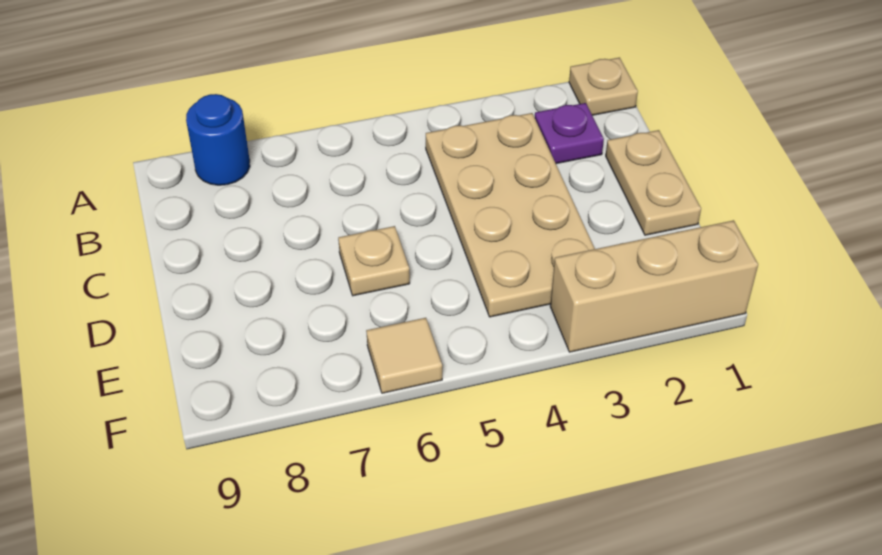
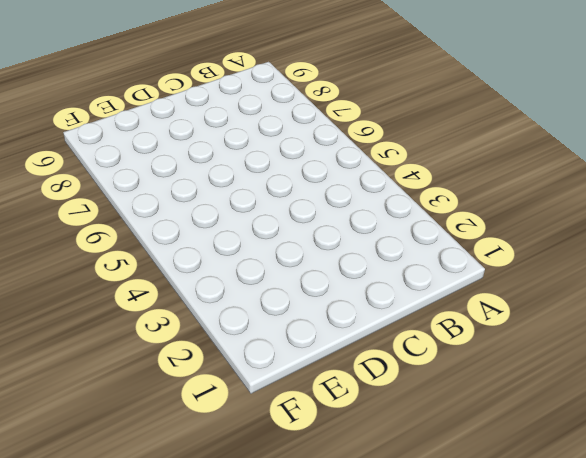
none -> tan 1x1 plate [569,58,638,115]
none -> blue 1x1 round brick [186,94,250,185]

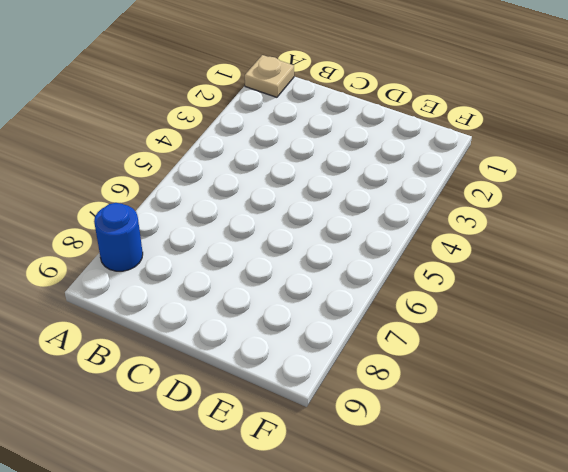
none -> purple 1x1 plate [535,103,604,164]
none -> tan 2x4 plate [426,113,595,317]

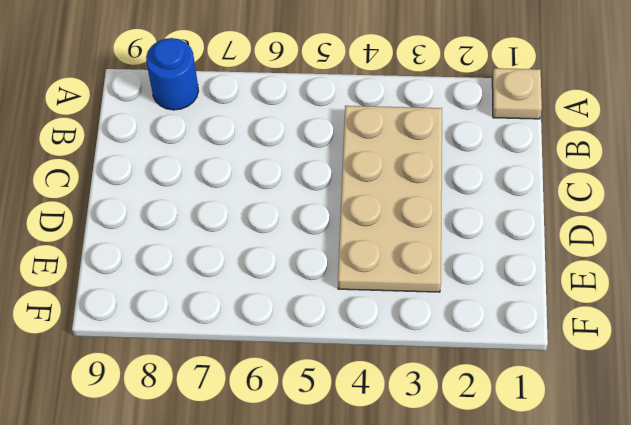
none -> purple 1x1 plate [535,103,604,164]
none -> tan 1x2 plate [606,130,701,235]

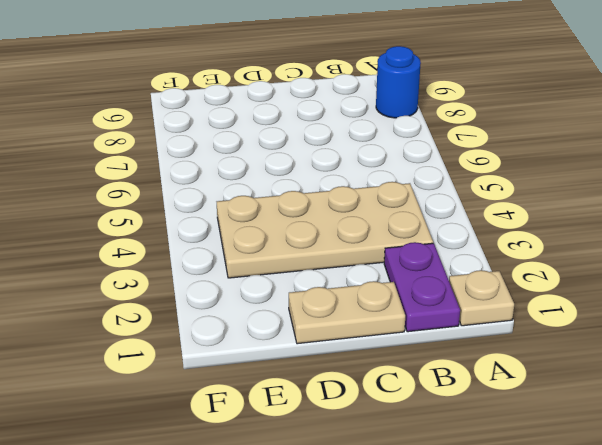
purple 1x2 plate [384,242,460,332] -> purple 1x1 plate [535,103,604,164]
none -> tan 1x1 plate [338,226,410,296]
none -> tan 1x3 brick [550,220,758,352]

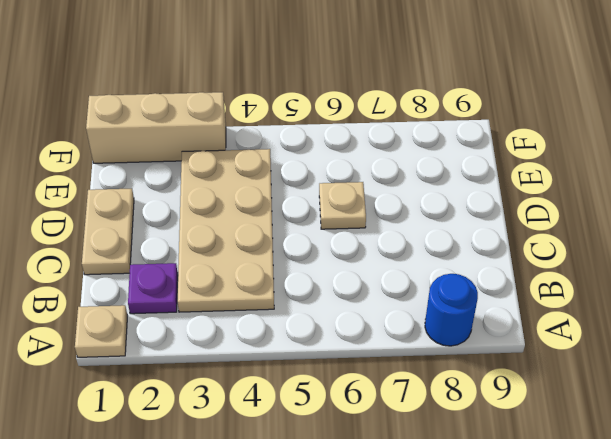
none -> tan 1x1 tile [366,318,442,393]

